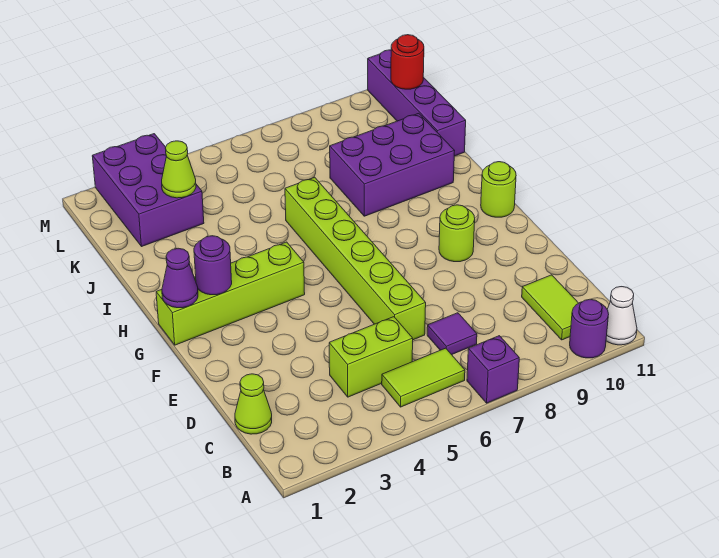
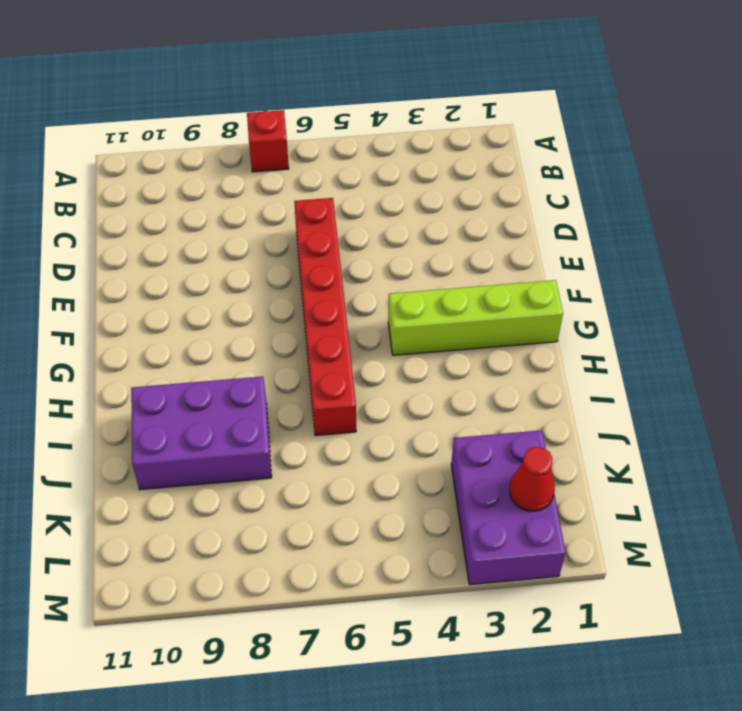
red 1x1 brick [247,110,289,172] -> purple 1x1 brick [467,336,519,403]
red 1x6 brick [294,198,356,436] -> lime 1x6 brick [285,177,426,340]
red 1x1 cone [510,447,555,511] -> none
none -> purple 1x1 round brick [570,299,609,358]
none -> white 1x1 cone [606,287,637,345]
none -> lime 1x2 tile [382,348,465,407]

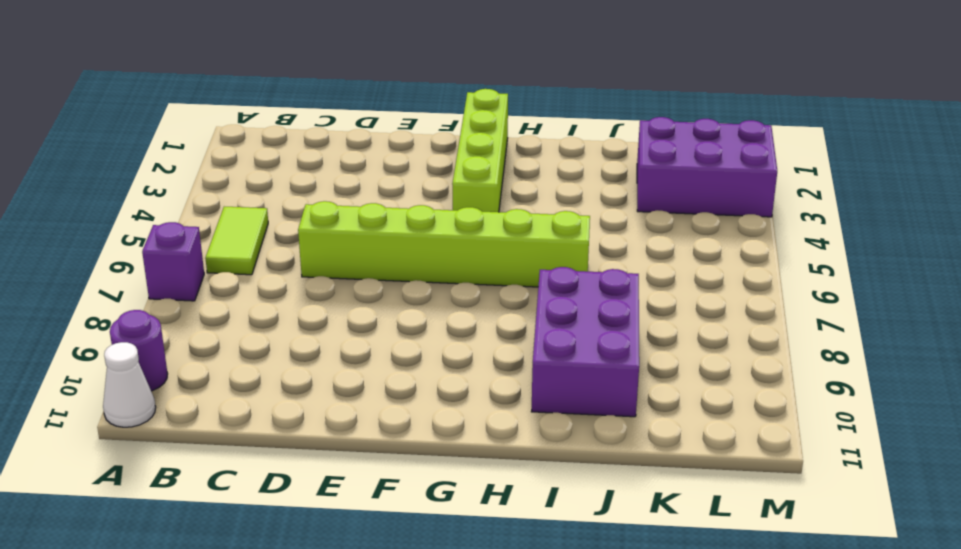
none -> lime 1x2 tile [522,275,578,340]
none -> lime 1x1 cone [235,374,272,434]
none -> lime 1x2 brick [329,317,413,397]

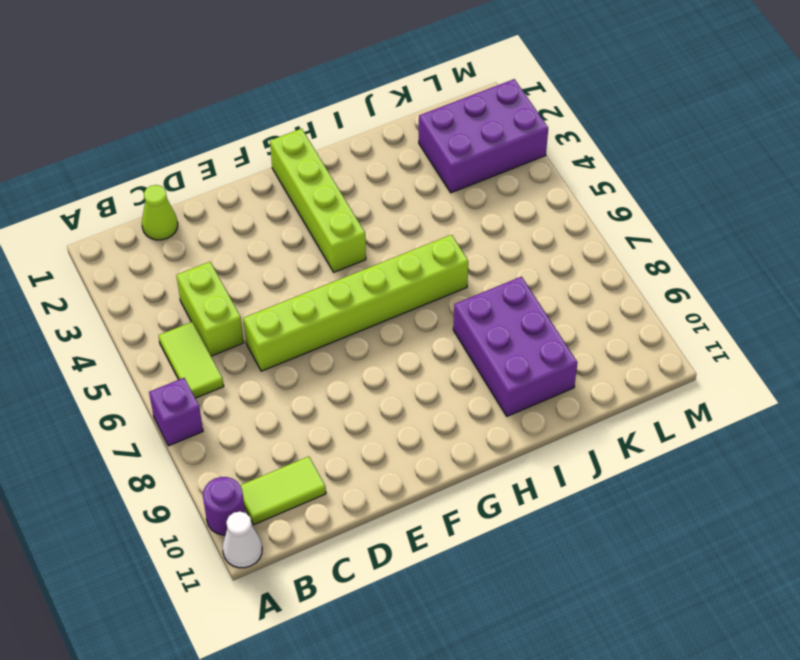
none -> purple 1x1 tile [427,313,477,355]
none -> lime 1x1 round brick [439,205,475,262]
none -> lime 1x1 round brick [481,162,516,217]

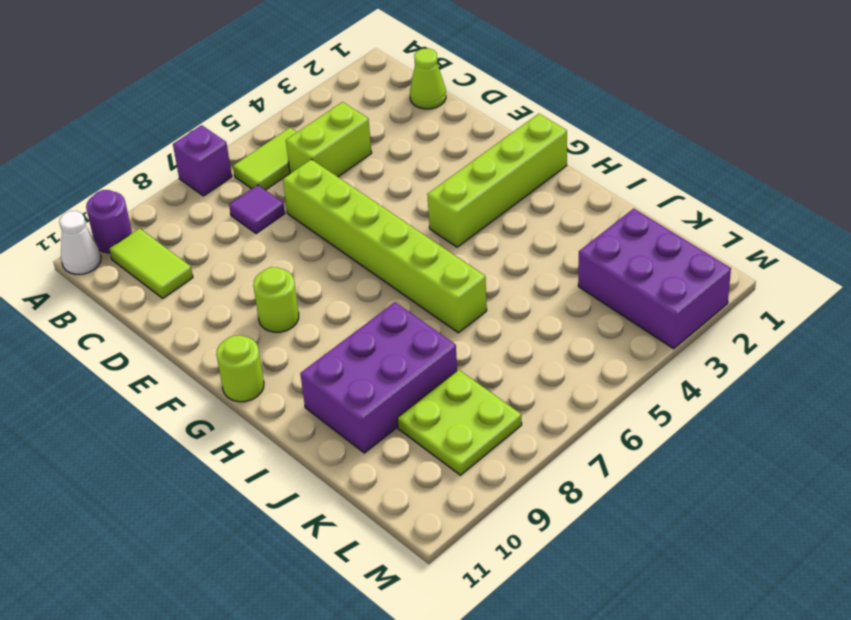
lime 2x2 plate [397,370,522,475] -> none
none -> purple 1x4 brick [368,50,466,156]
none -> purple 1x1 cone [162,248,198,308]
none -> purple 1x1 round brick [194,236,232,295]

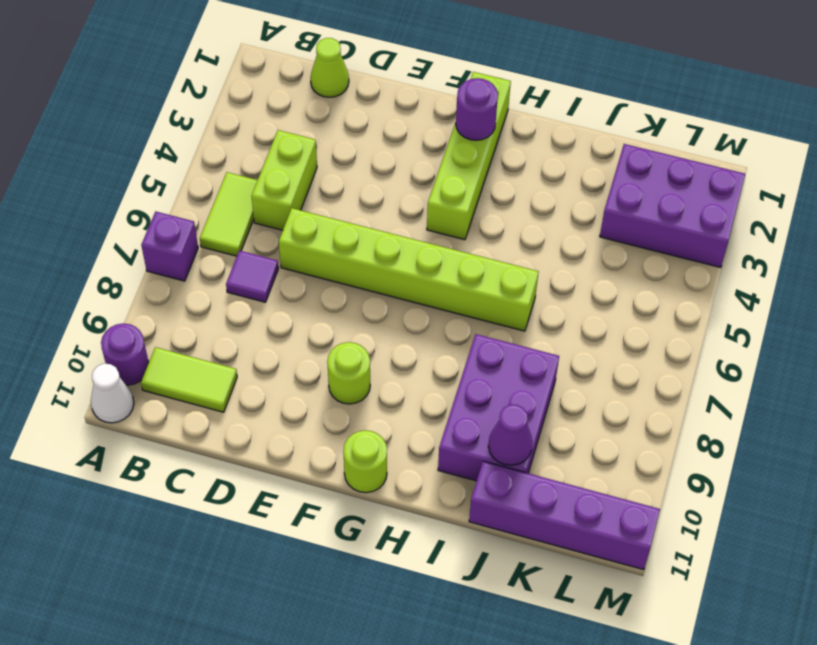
purple 1x1 cone [488,405,533,466] -> purple 1x1 cone moved to [162,248,198,308]
none -> lime 1x1 cone [162,141,196,198]
none -> red 1x1 round brick [391,35,424,89]

